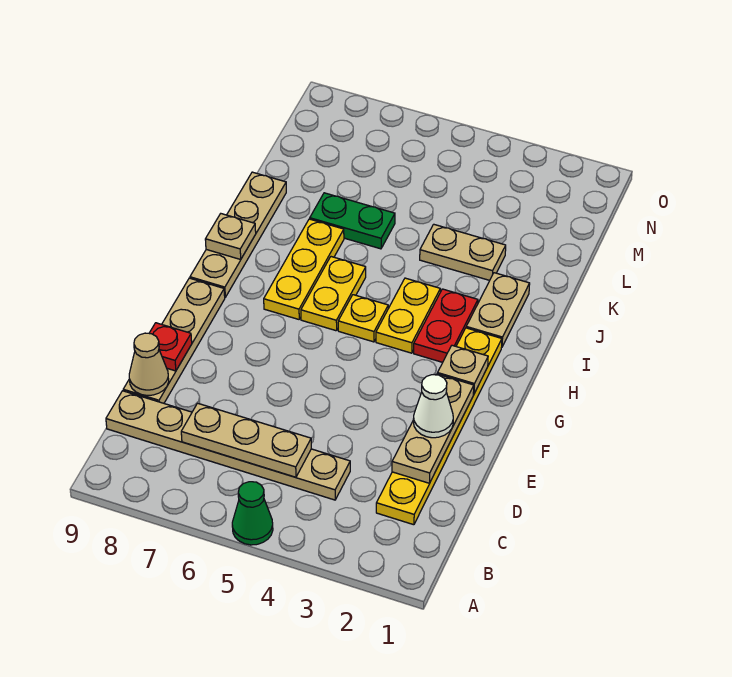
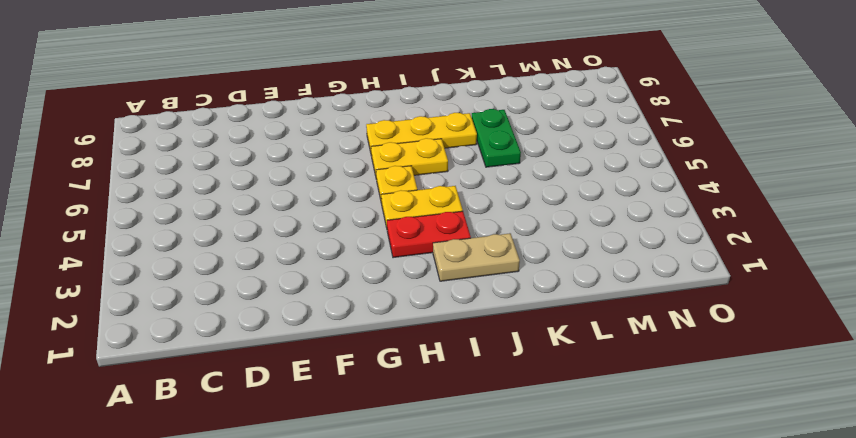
none -> green 1x1 cone [232,482,273,545]
none -> yellow 1x6 plate [376,328,502,525]
none -> tan 1x6 plate [106,391,350,500]

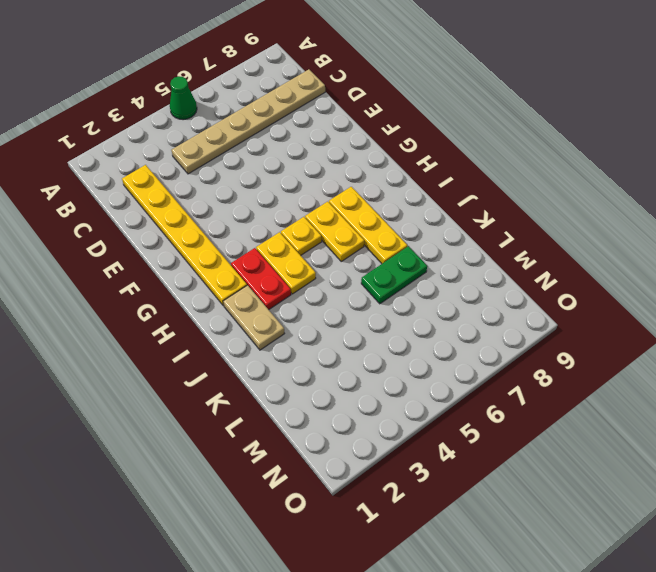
none -> tan 1x4 plate [123,278,225,403]
none -> tan 1x4 plate [190,172,286,297]
none -> tan 1x2 plate [420,224,506,280]

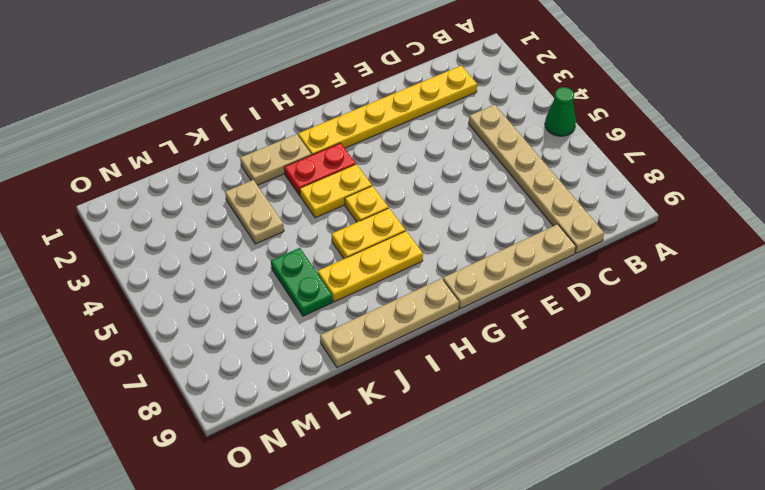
none -> tan 1x3 plate [181,403,311,477]
none -> tan 1x3 plate [392,374,474,483]
none -> tan 1x1 cone [129,333,169,395]

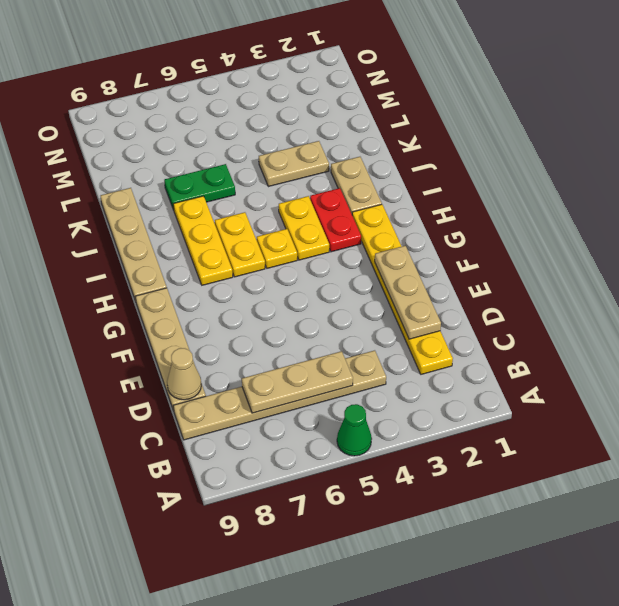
none -> red 1x1 plate [149,323,192,371]
none -> tan 1x1 plate [438,345,488,394]
none -> tan 1x1 plate [205,214,256,259]

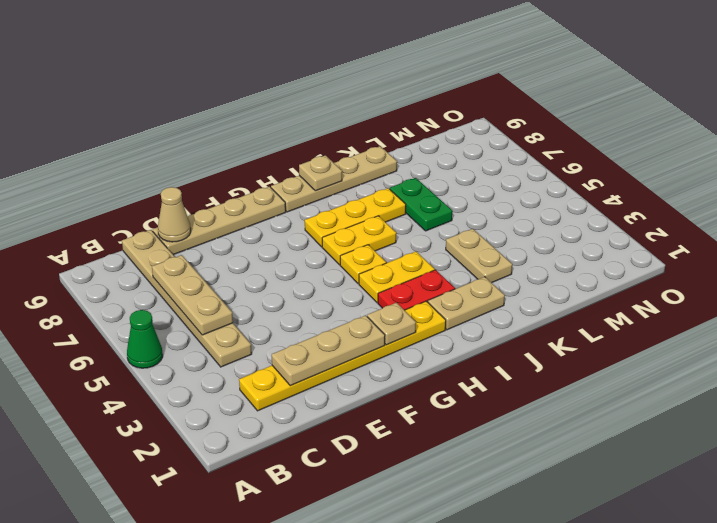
none -> red 1x1 plate [149,323,192,371]
none -> white 1x1 cone [413,375,453,438]

